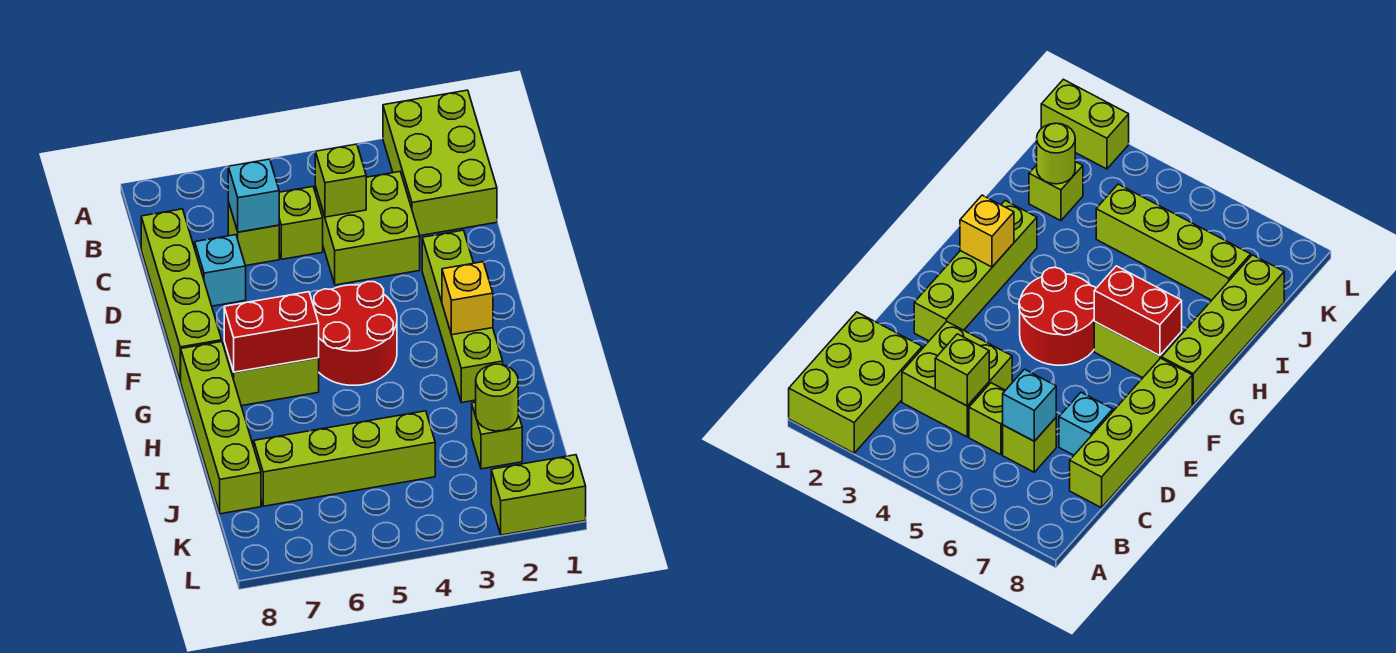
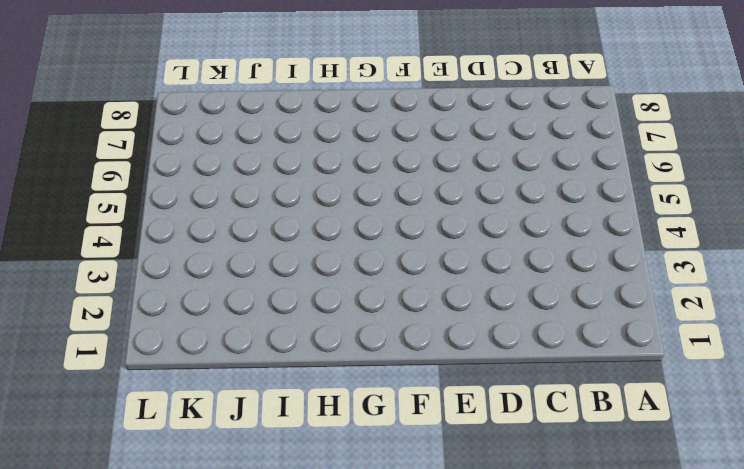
none -> lime 2x3 brick [383,90,497,236]
none -> lime 2x2 brick [315,172,420,285]
none -> lime 1x1 brick [279,187,323,259]

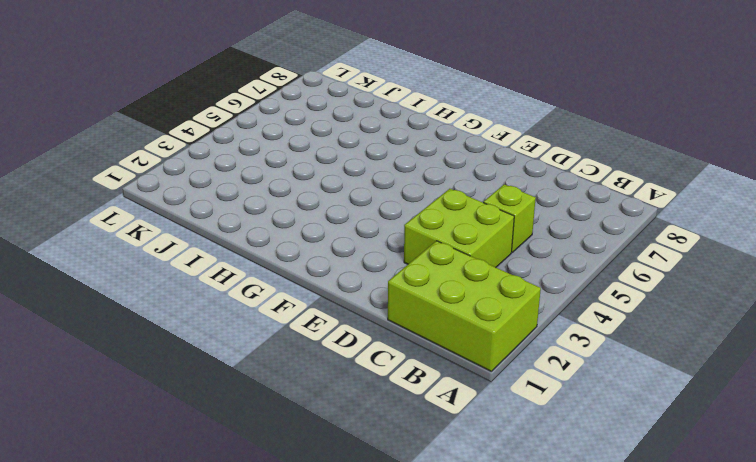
none -> lime 1x1 brick [228,202,279,266]
none -> lime 1x4 brick [141,209,222,381]
none -> cyan 1x1 brick [195,235,246,306]

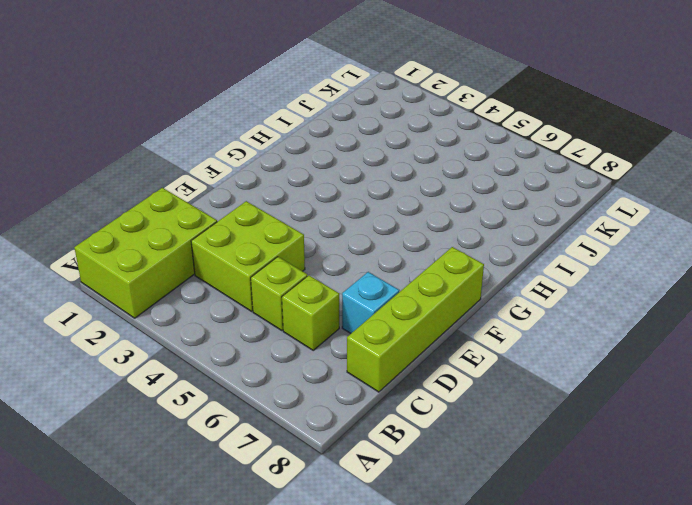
none -> lime 1x4 brick [422,230,503,403]
none -> red 2x2 round brick [313,282,397,385]
none -> lime 1x2 brick [224,342,319,406]

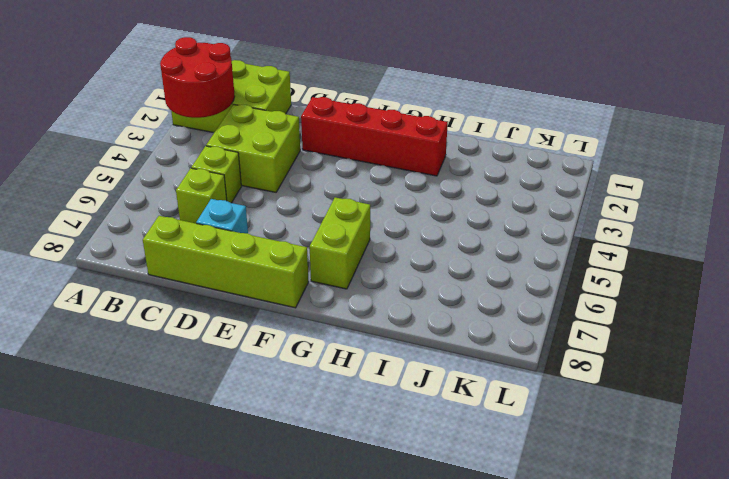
red 2x2 round brick [160,37,235,118] -> red 2x2 round brick moved to [313,282,397,385]
red 1x4 brick [301,97,448,176] -> lime 1x4 brick [422,230,503,403]
none -> lime 1x4 brick [181,342,261,514]
none -> lime 1x1 brick [472,402,522,469]
none -> lime 1x4 brick [254,411,435,506]

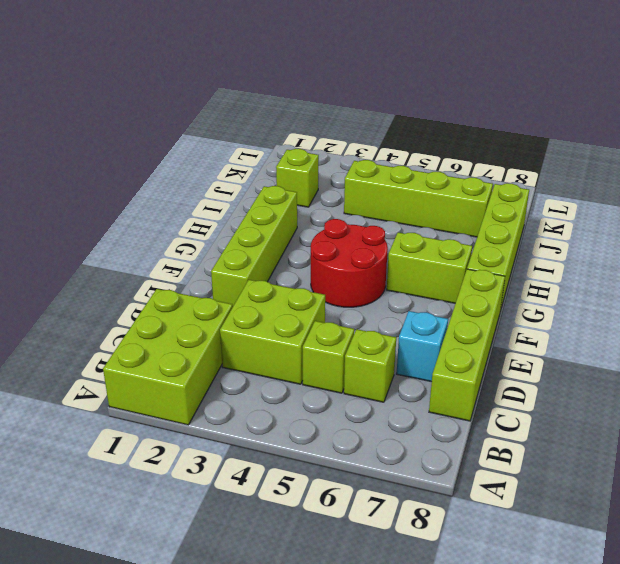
none -> lime 1x2 brick [491,455,586,535]
none -> lime 1x1 brick [315,144,366,217]
none -> cyan 1x1 brick [228,159,279,232]

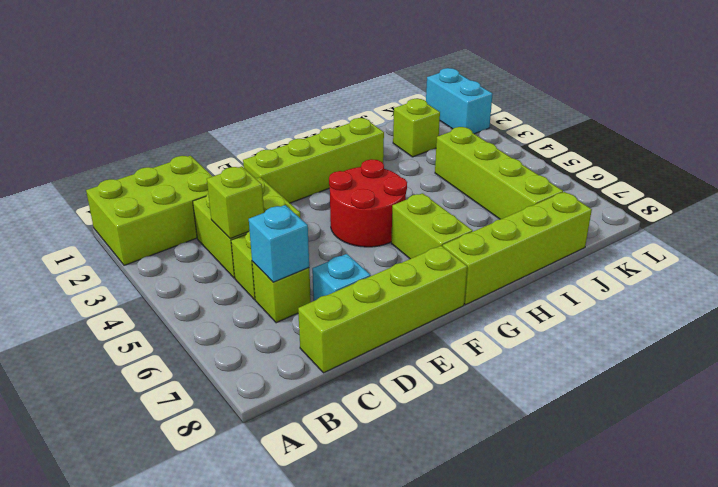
cyan 1x2 brick [426,68,493,134] -> lime 1x2 brick [491,455,586,535]
none -> yellow 1x1 brick [442,262,493,335]
none -> red 1x2 brick [224,292,319,372]
none -> lime 1x1 round brick [476,364,518,431]

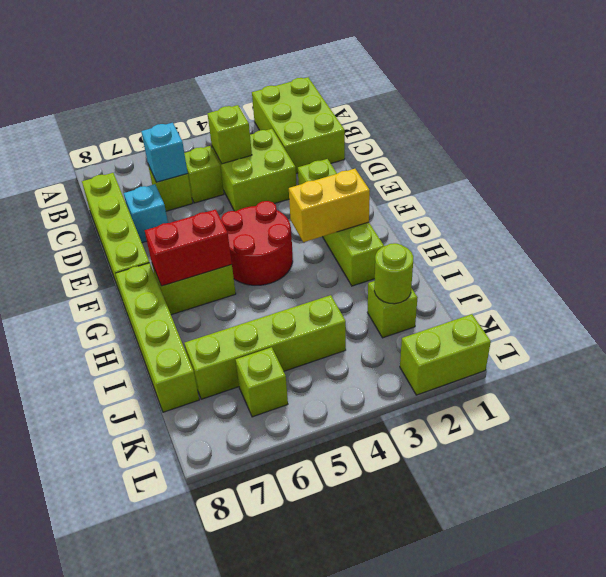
yellow 1x2 brick [289,169,370,242] -> yellow 1x1 brick [442,262,493,335]
lime 1x1 brick [235,347,288,417] -> none

